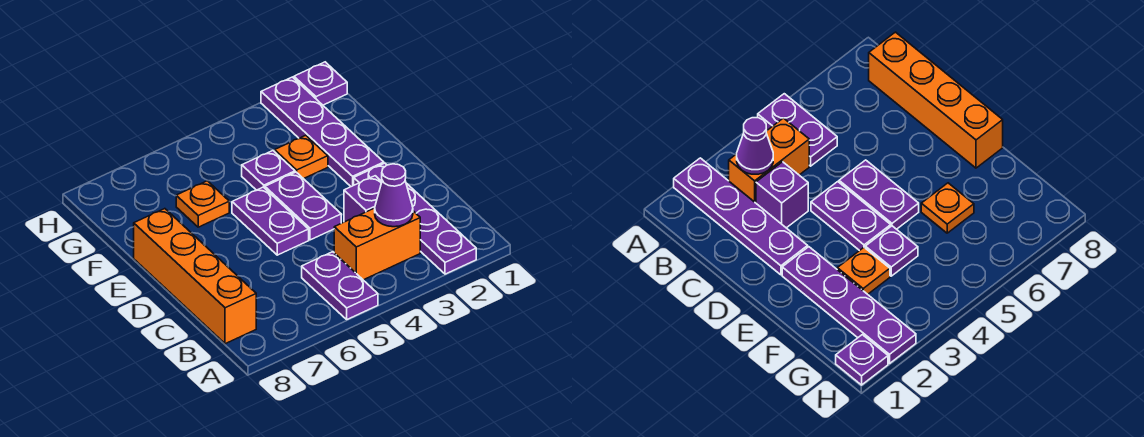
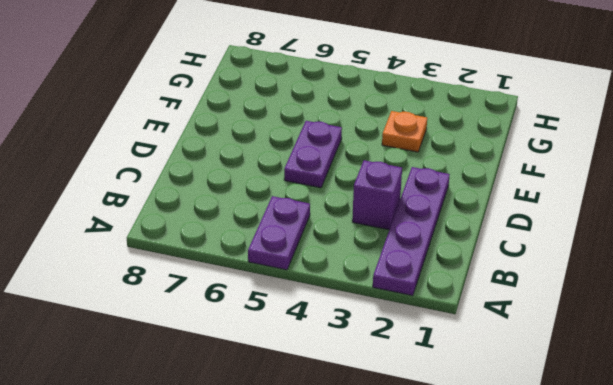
none -> orange 1x2 brick [334,208,420,280]
none -> orange 1x4 brick [134,209,256,344]
none -> purple 1x2 plate [265,172,341,240]

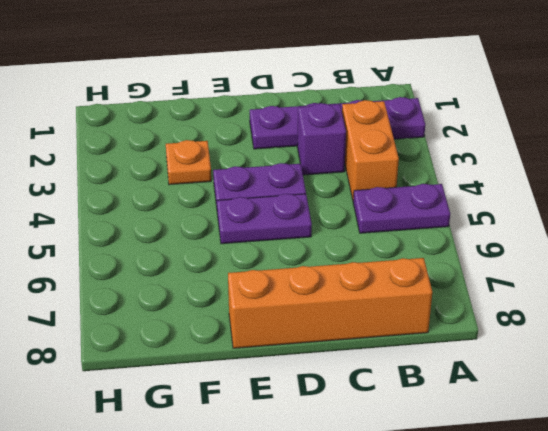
none -> purple 1x4 plate [261,77,384,187]
none -> purple 1x1 plate [242,151,295,190]
none -> orange 1x1 plate [176,181,229,227]

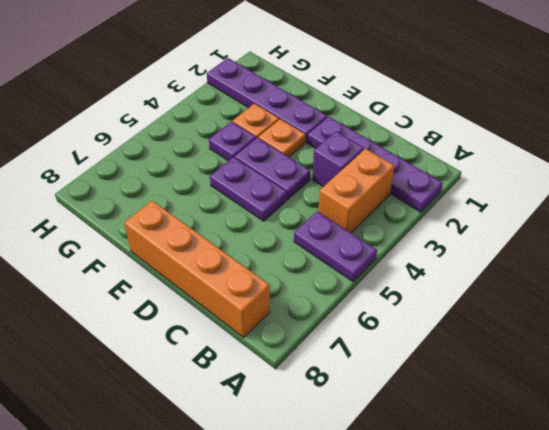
orange 1x1 plate [258,119,306,157] -> orange 1x1 plate moved to [176,181,229,227]
none -> purple 1x1 plate [294,62,347,105]
none -> purple 1x1 cone [375,164,413,227]

